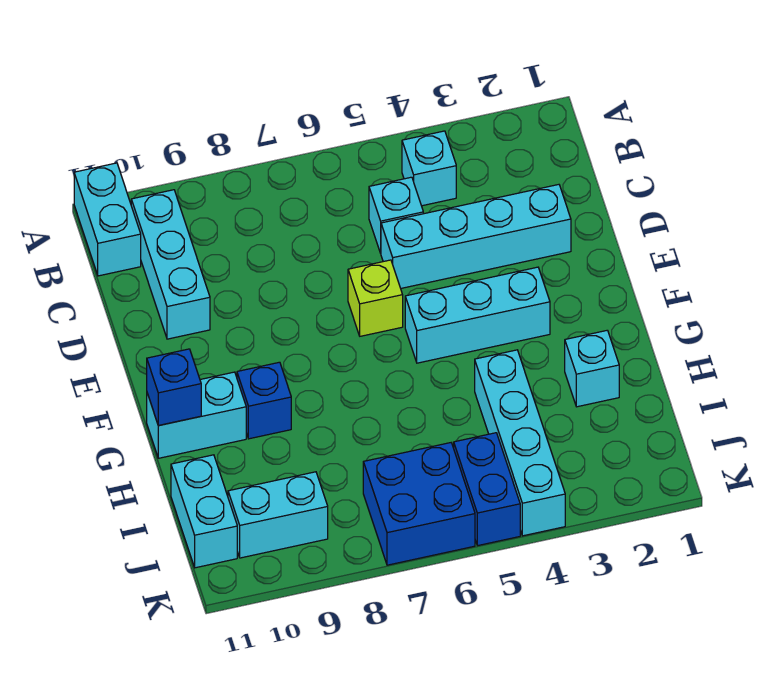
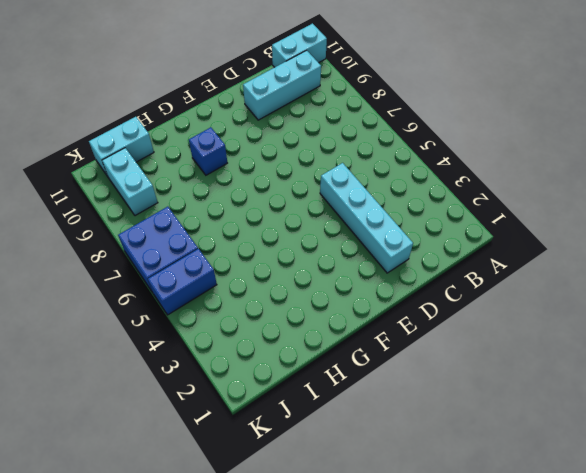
none -> cyan 1x1 brick [402,131,456,206]
none -> cyan 1x1 brick [369,177,423,253]
none -> lime 1x1 brick [348,260,403,336]

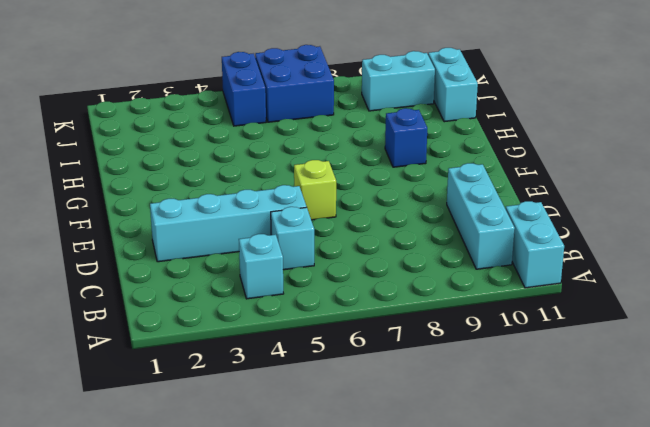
none -> cyan 1x3 brick [405,267,550,363]
none -> cyan 1x2 brick [147,372,246,458]
none -> cyan 1x1 brick [565,330,619,407]

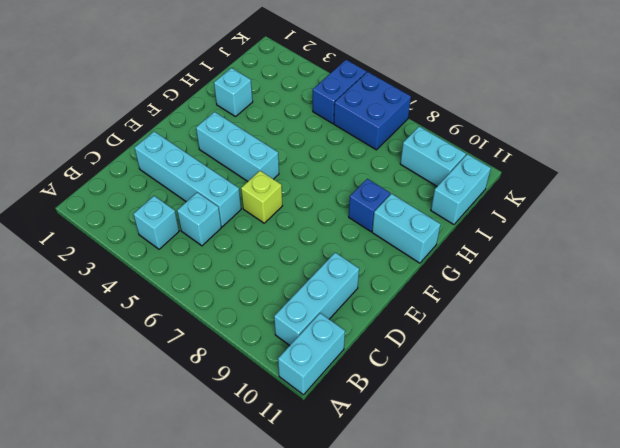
none -> cyan 1x4 brick [475,350,565,536]
none -> blue 1x1 brick [147,349,201,425]

